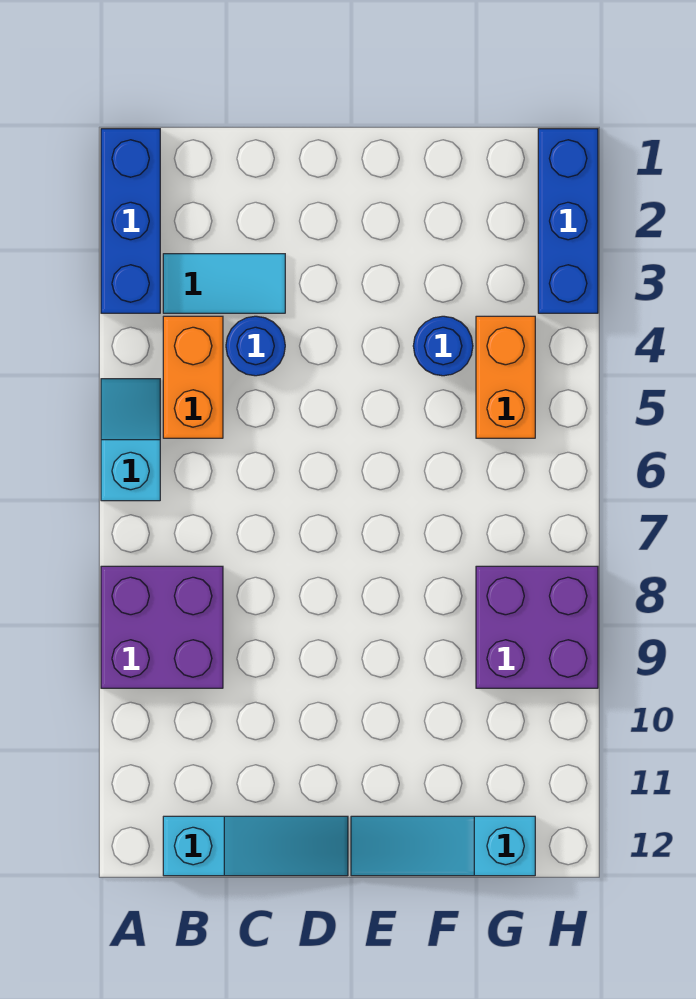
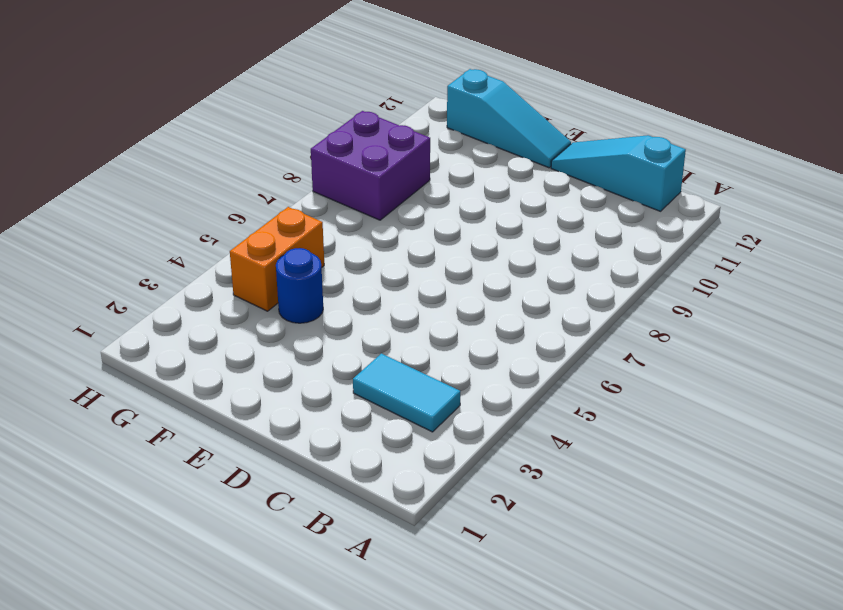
none -> blue 1x3 brick [101,129,160,313]
none -> cyan 1x2 slope [101,379,160,501]
none -> purple 2x2 brick [101,566,223,688]

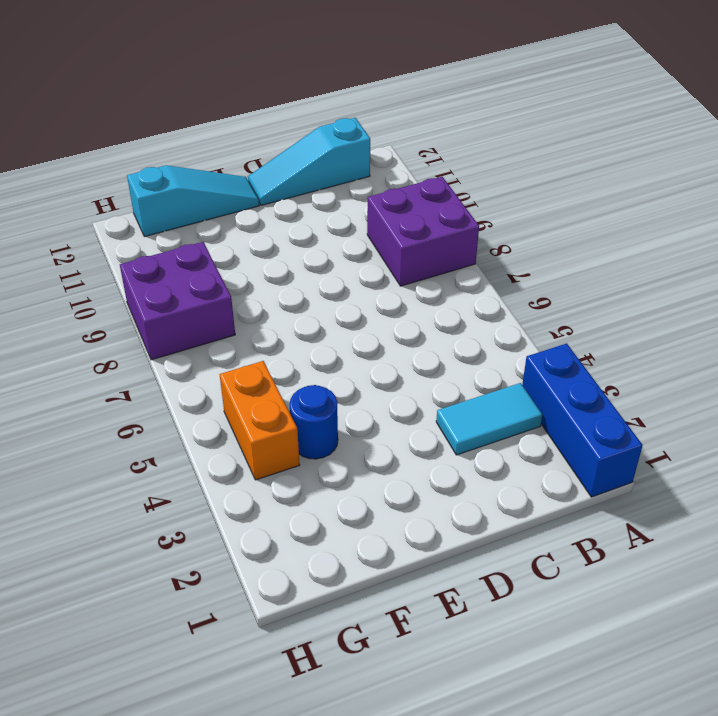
none -> cyan 1x2 slope [101,379,160,501]
none -> orange 1x2 brick [163,316,223,438]
none -> blue 1x1 round brick [226,316,285,376]

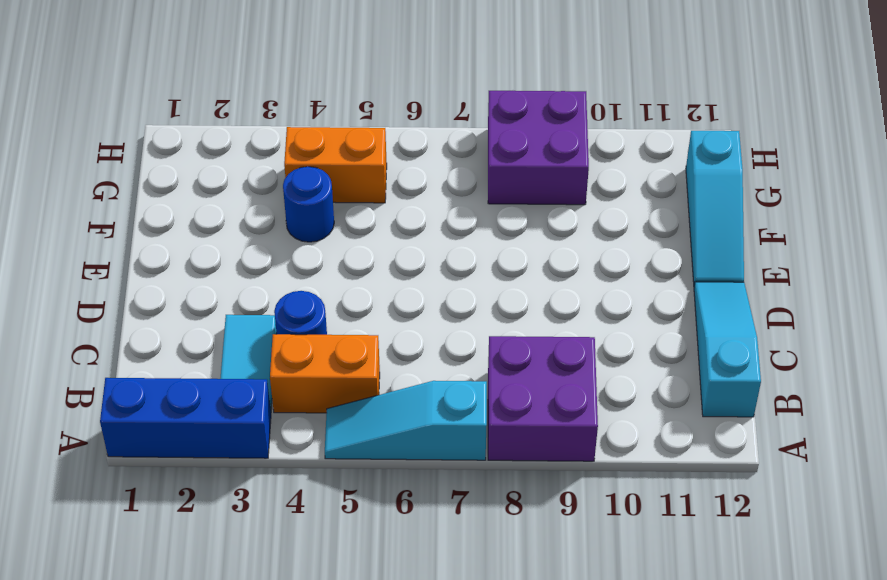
cyan 1x3 slope [325,381,487,460] -> cyan 1x2 slope [101,379,160,501]
none -> blue 1x3 brick [538,129,598,313]

